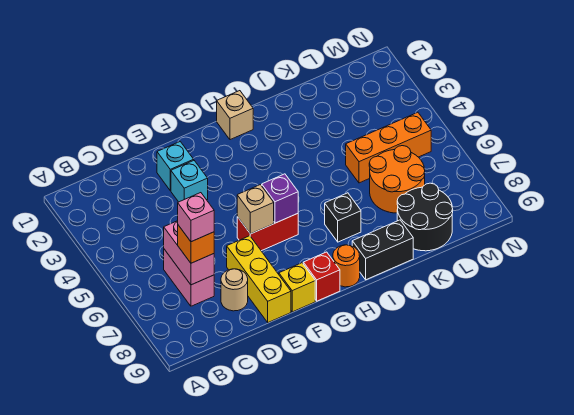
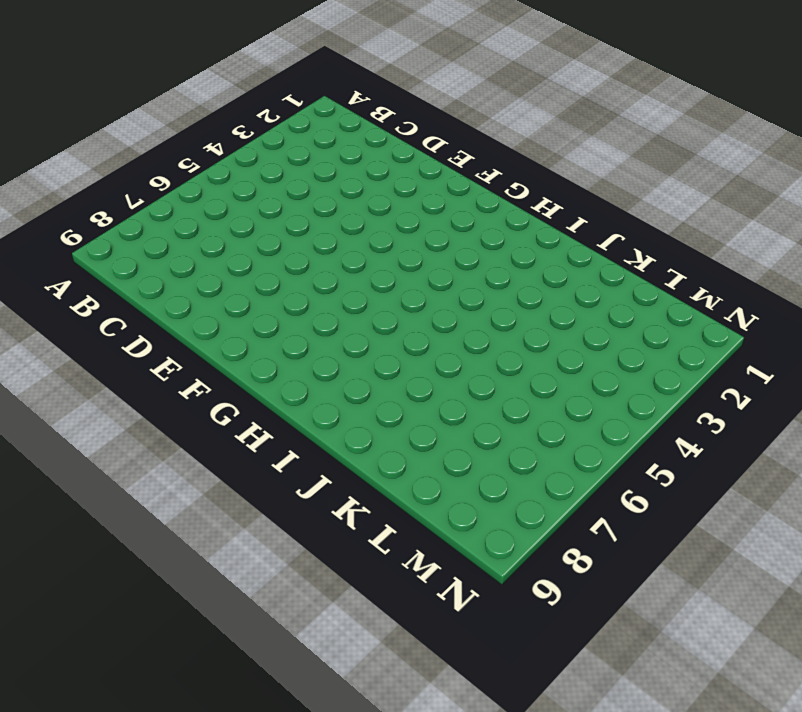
none -> pink 1x2 brick [164,249,214,306]
none -> tan 1x1 round brick [221,269,248,311]
none -> cyan 1x1 brick [157,142,194,191]

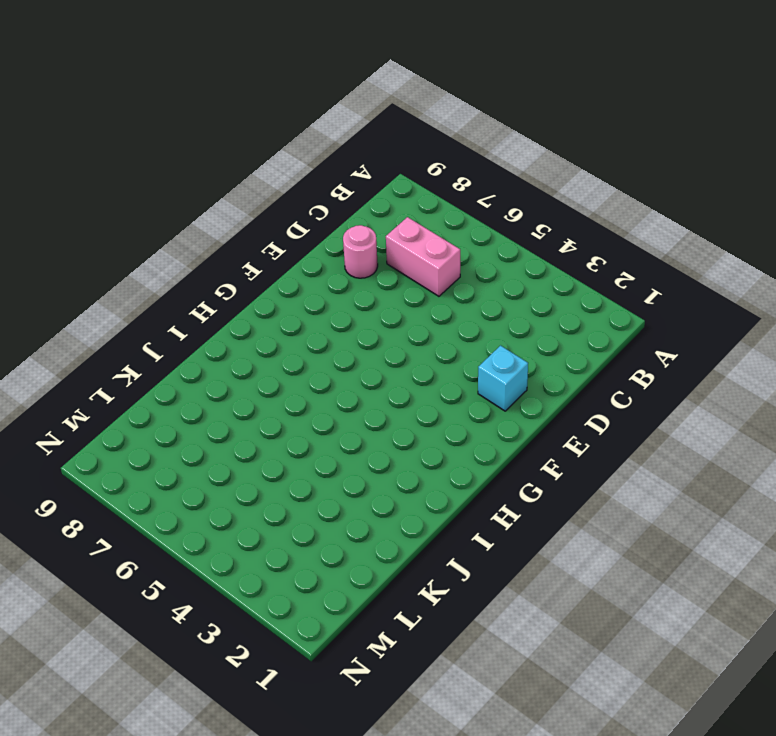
pink 1x1 round brick [343,225,378,278] -> tan 1x1 round brick [221,269,248,311]
none -> cyan 1x1 brick [171,161,208,202]
none -> yellow 1x3 brick [227,236,291,322]
none -> red 1x2 brick [237,213,298,251]

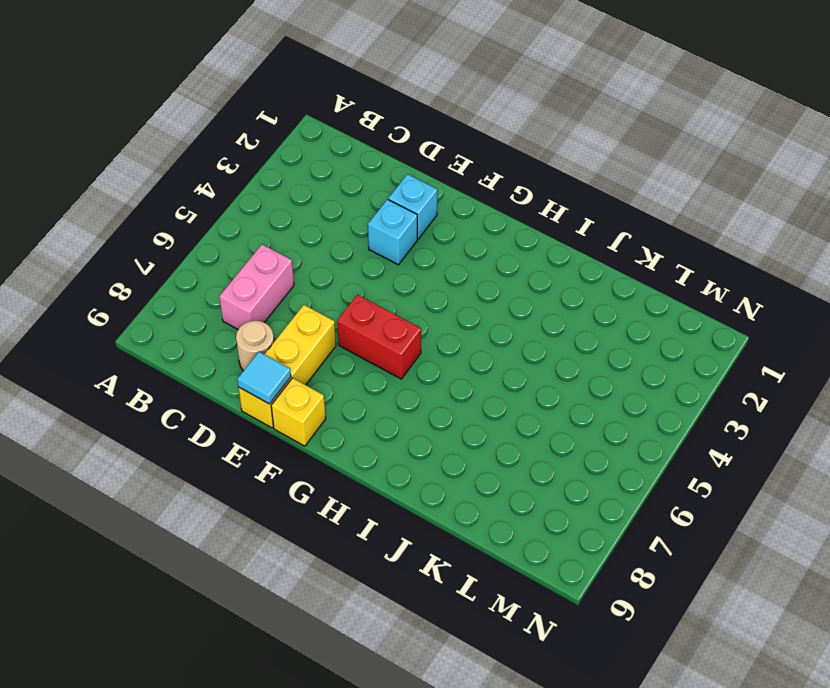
cyan 1x1 tile [237,352,291,404] -> none
none -> red 1x1 brick [303,252,340,301]
none -> tan 1x1 brick [217,91,253,140]
none -> orange 1x1 round brick [333,245,360,287]

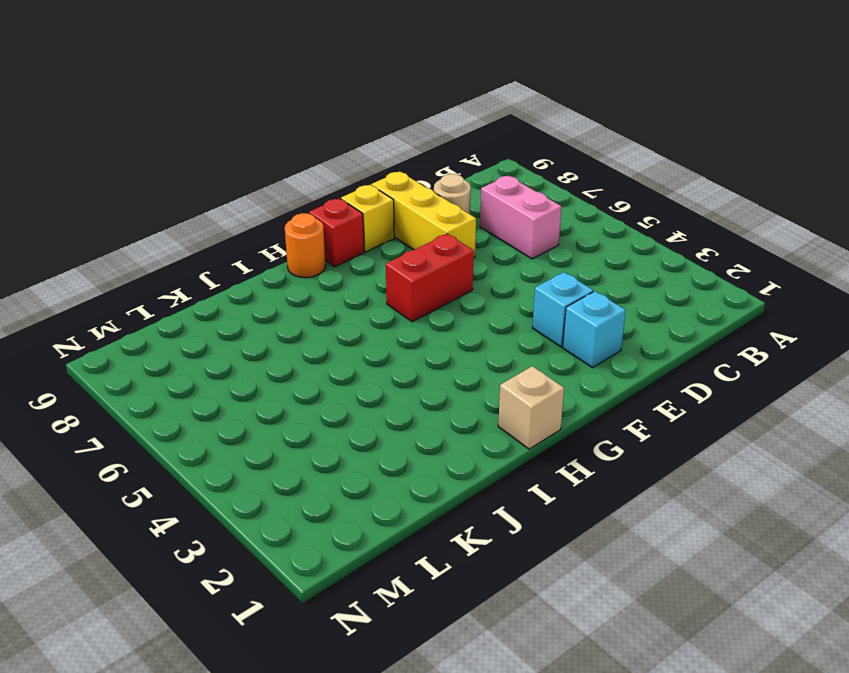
none -> black 1x1 brick [325,193,361,242]
none -> black 1x2 brick [352,220,413,280]
none -> orange 1x3 brick [346,112,431,183]

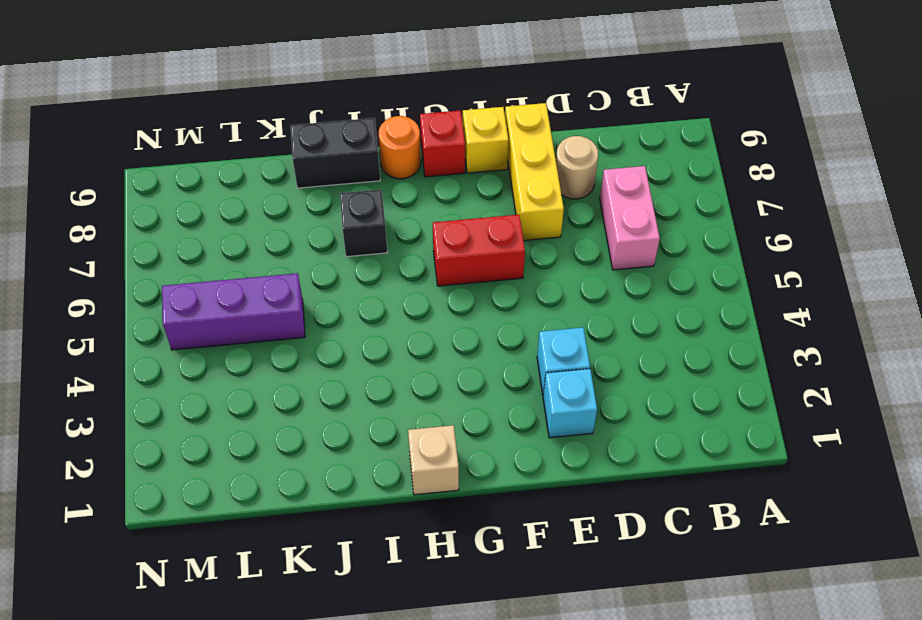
purple 1x3 brick [162,273,305,350] -> orange 1x3 brick [346,112,431,183]
none -> orange 2x2 round brick [369,146,425,213]
none -> black 2x2 round brick [397,183,453,251]
none -> pink 1x2 brick [164,221,214,285]

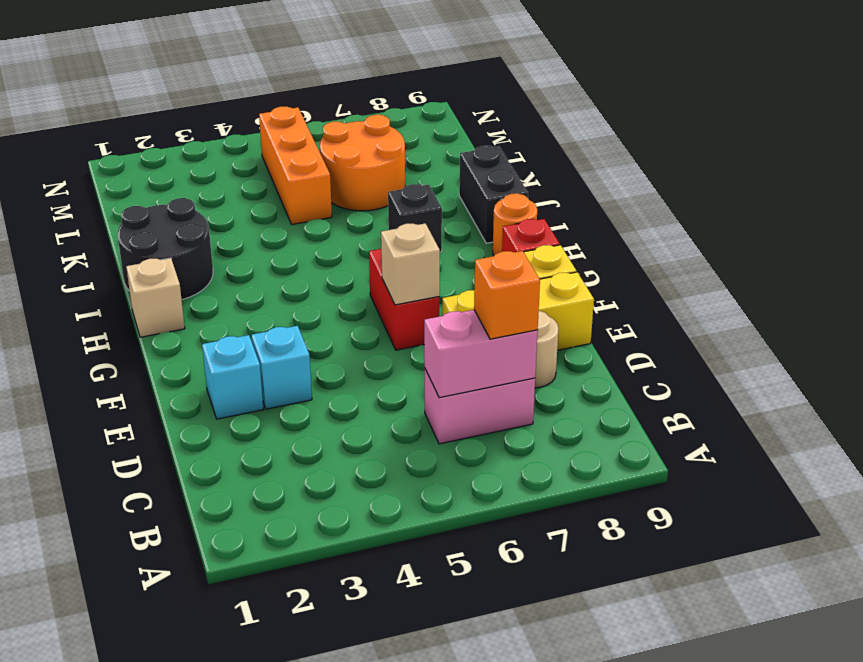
black 2x2 round brick [118,198,213,300] -> black 2x2 round brick moved to [397,183,453,251]
none -> purple 1x1 brick [262,174,298,223]
none -> pink 1x1 brick [178,193,214,242]

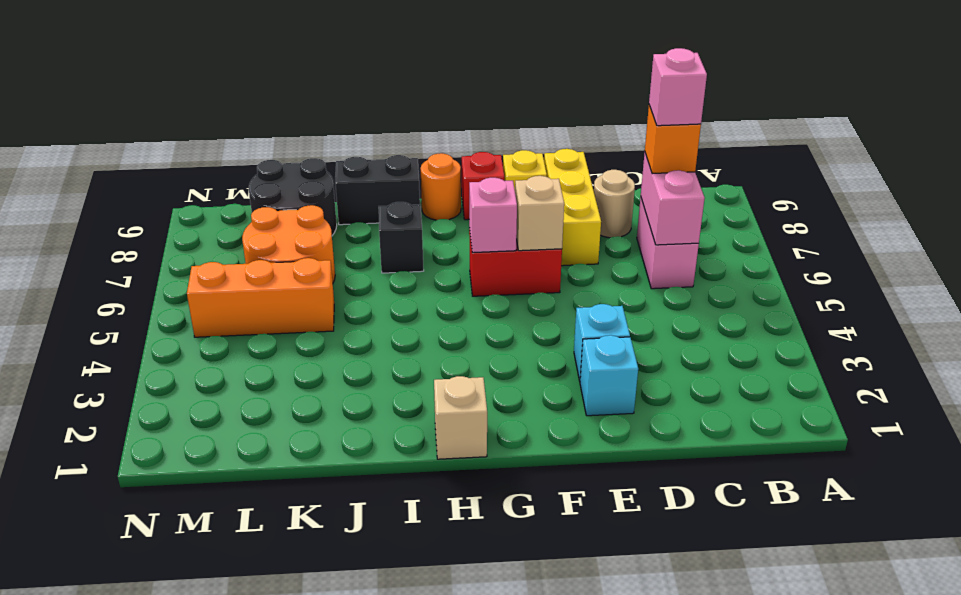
pink 1x1 brick [469,178,517,253] -> purple 1x1 brick [262,174,298,223]

